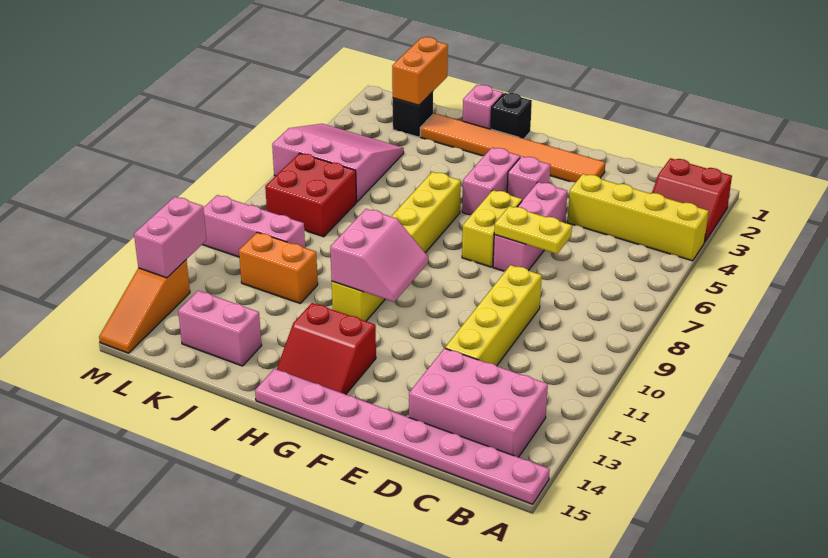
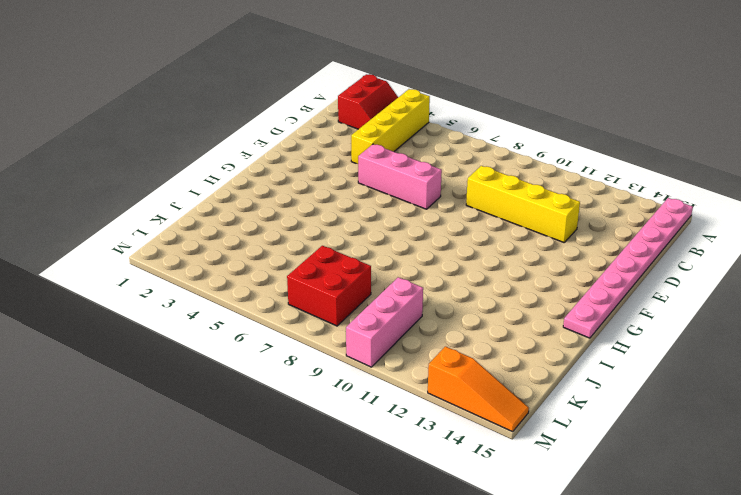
none -> pink 2x3 brick [409,348,548,457]
none -> orange 1x6 tile [420,113,605,182]
none -> pink 1x1 brick [507,156,550,201]

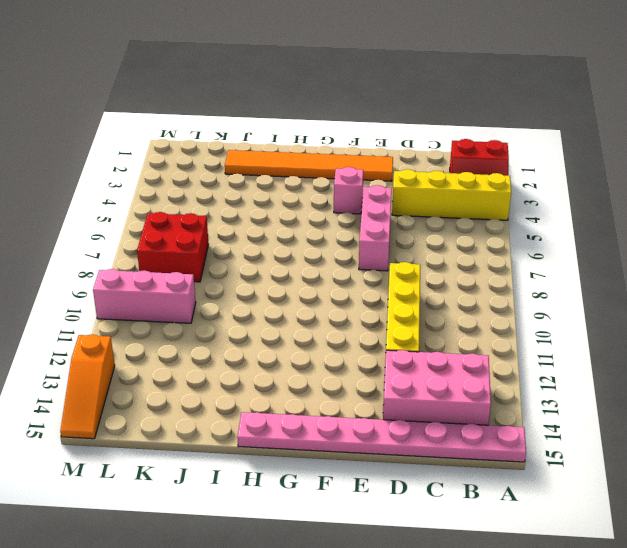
none -> yellow 1x2 brick [462,190,522,267]
none -> pink 1x2 brick [462,148,520,215]
none -> red 2x2 slope [277,303,376,394]

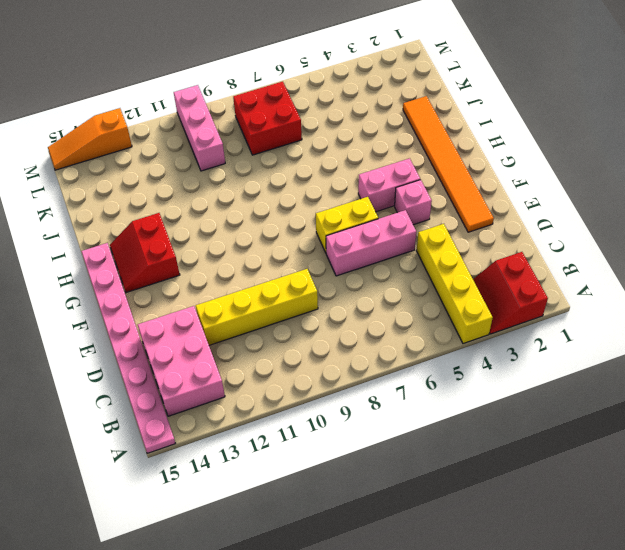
none -> black 1x1 brick [491,93,532,139]
none -> yellow 1x6 brick [332,172,461,321]
none -> pink 1x1 brick [463,85,503,129]

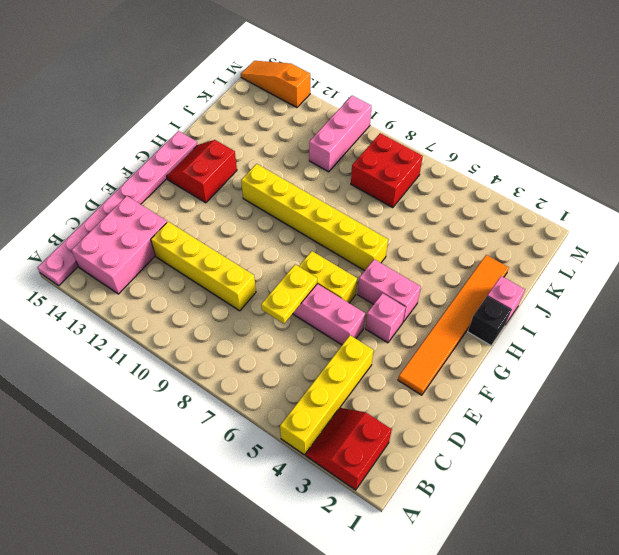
none -> orange 1x2 brick [239,232,318,303]
none -> pink 1x2 brick [178,291,262,366]
none -> black 1x1 brick [393,92,433,137]

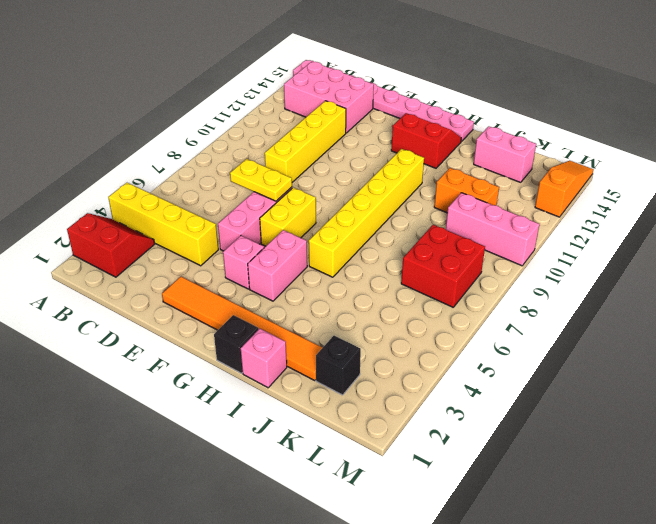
none -> pink 3x3 slope [272,124,404,201]
none -> pink 2x2 slope [330,209,428,302]
none -> orange 1x2 brick [392,37,448,105]

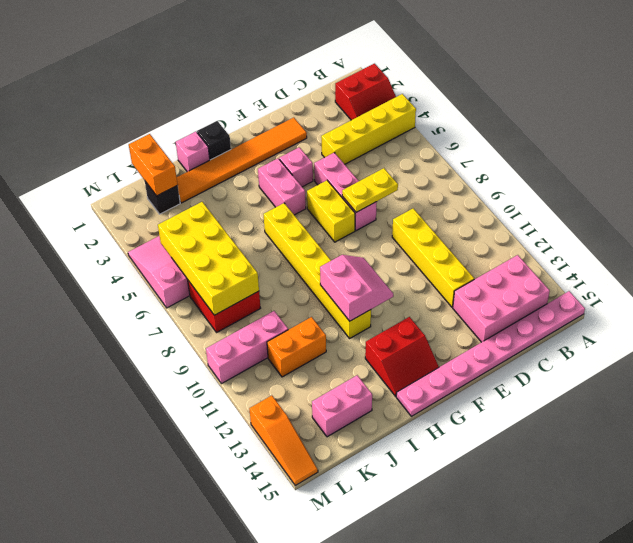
yellow 2x4 brick [158,202,259,315] -> none
none -> pink 1x2 brick [134,197,206,278]

